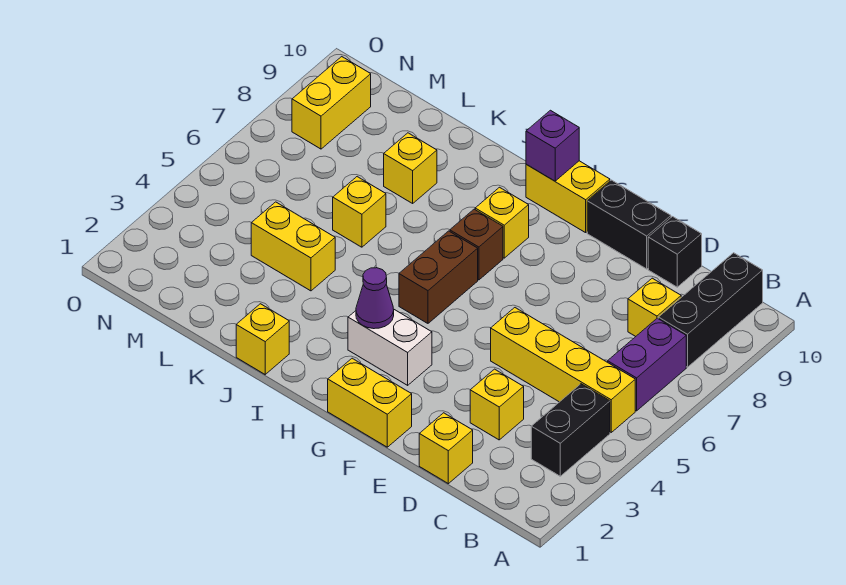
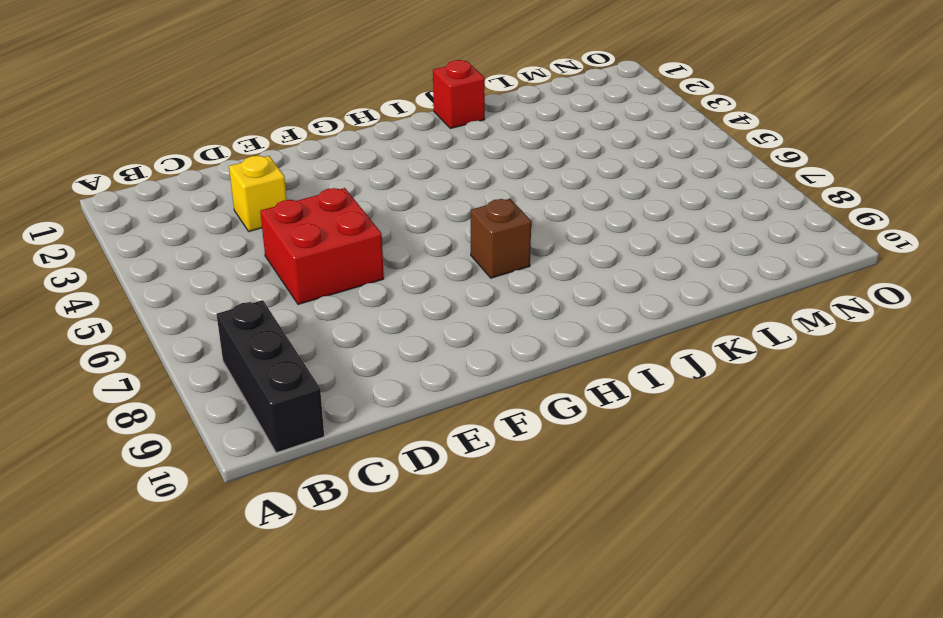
red 2x2 brick [260,188,384,304] -> yellow 1x4 brick [491,308,635,432]
red 1x1 brick [433,60,485,129] -> yellow 1x1 brick [236,304,289,374]
none -> black 1x2 brick [531,384,610,476]
none -> purple 1x2 brick [608,318,686,411]
none -> yellow 1x1 brick [628,278,681,337]

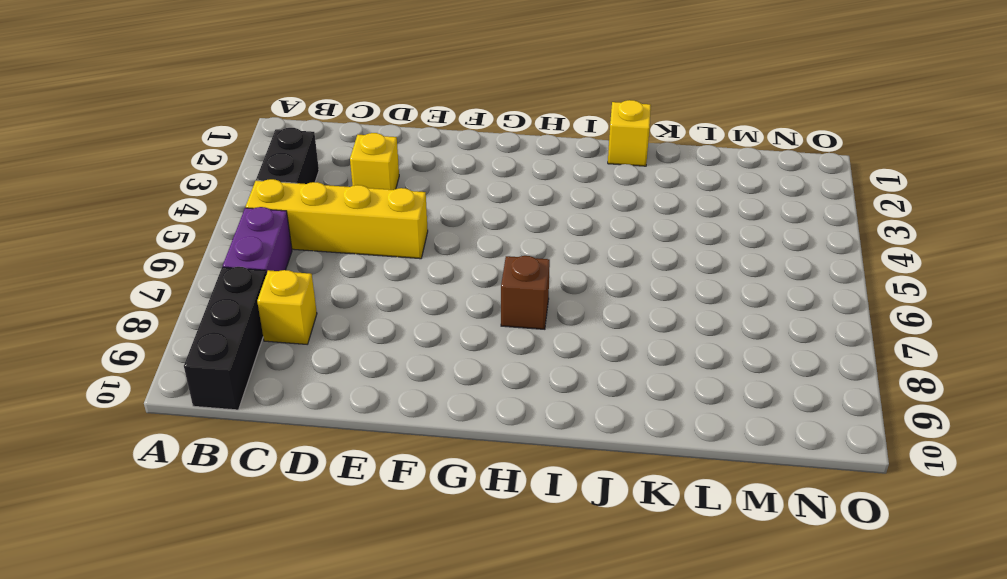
none -> yellow 1x1 brick [419,413,473,484]
none -> black 1x1 brick [648,217,702,287]
none -> black 1x2 brick [587,180,671,269]

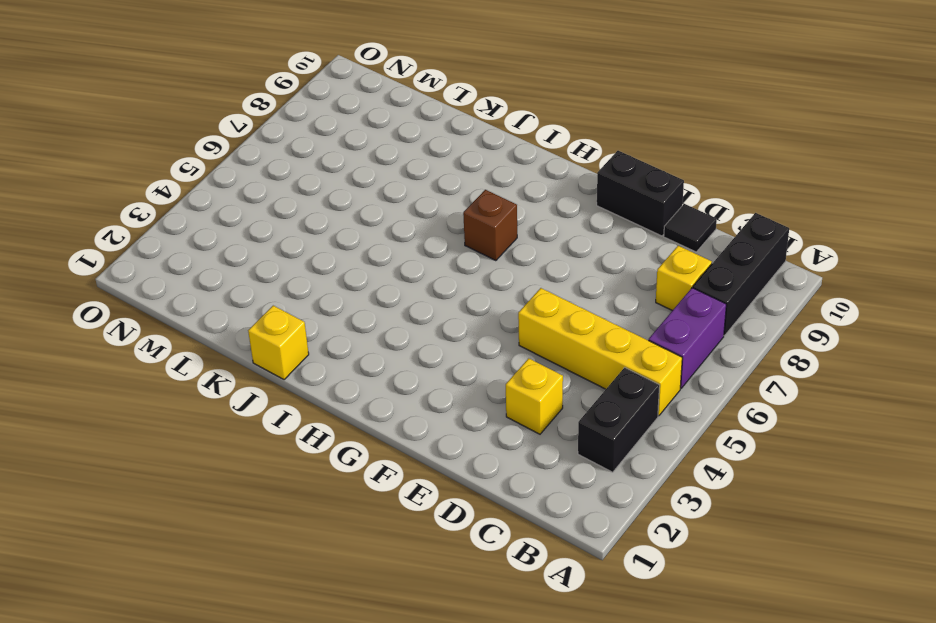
black 1x1 tile [664,204,717,252] -> black 1x1 brick [648,217,702,287]
none -> yellow 1x1 brick [419,413,473,484]
none -> yellow 1x2 brick [328,358,412,447]
none -> white 1x2 brick [348,310,432,385]

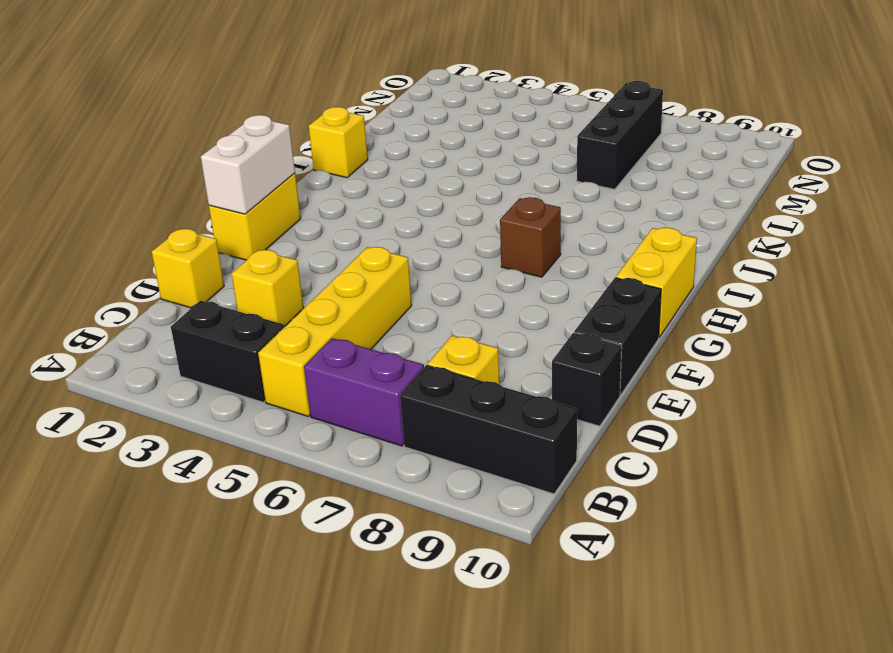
white 1x2 brick [201,115,295,214] -> white 1x2 brick moved to [348,310,432,385]
black 1x3 brick [577,81,663,189] -> none
none -> brown 1x2 brick [399,231,478,323]
none -> yellow 1x1 brick [475,187,529,258]
none -> yellow 1x2 brick [251,202,335,291]

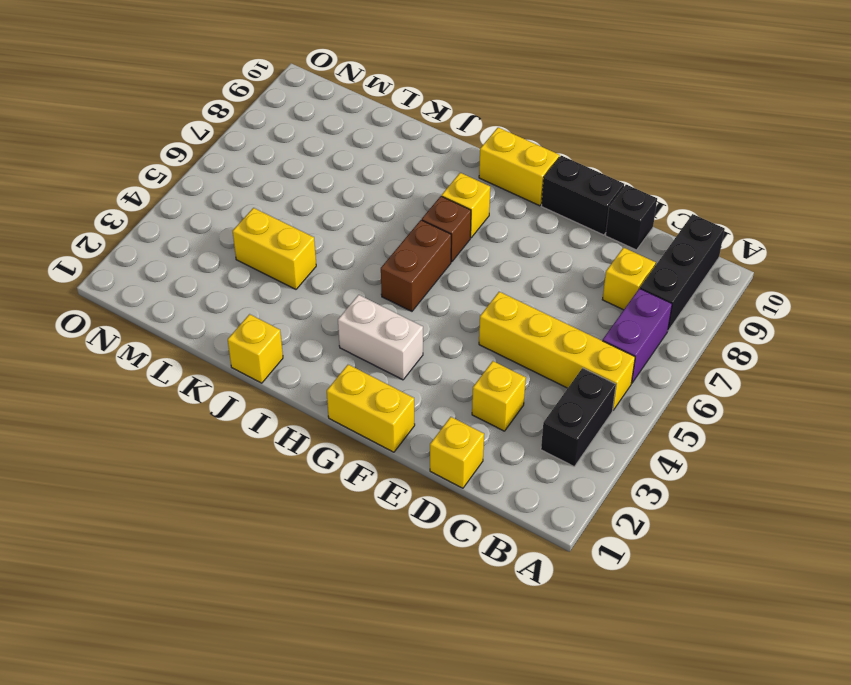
none -> yellow 1x1 brick [333,177,386,247]
none -> yellow 1x1 brick [384,133,437,203]
none -> yellow 1x2 brick [292,57,371,149]

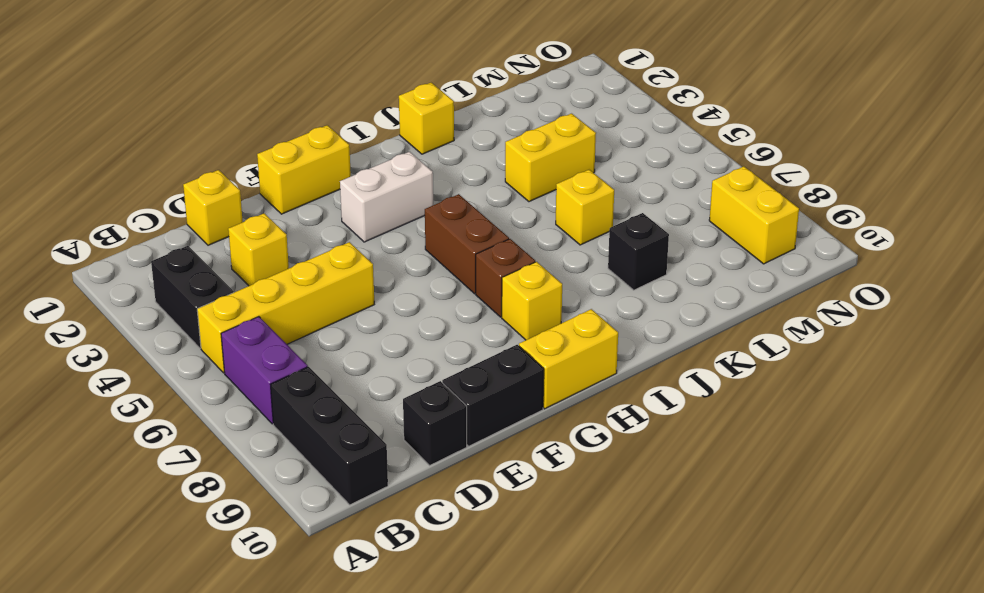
black 1x1 brick [608,213,669,290] -> yellow 1x1 brick [384,133,437,203]
none -> yellow 1x1 brick [628,278,681,337]
none -> purple 1x1 cone [356,268,394,329]
none -> purple 1x1 brick [526,110,579,181]

